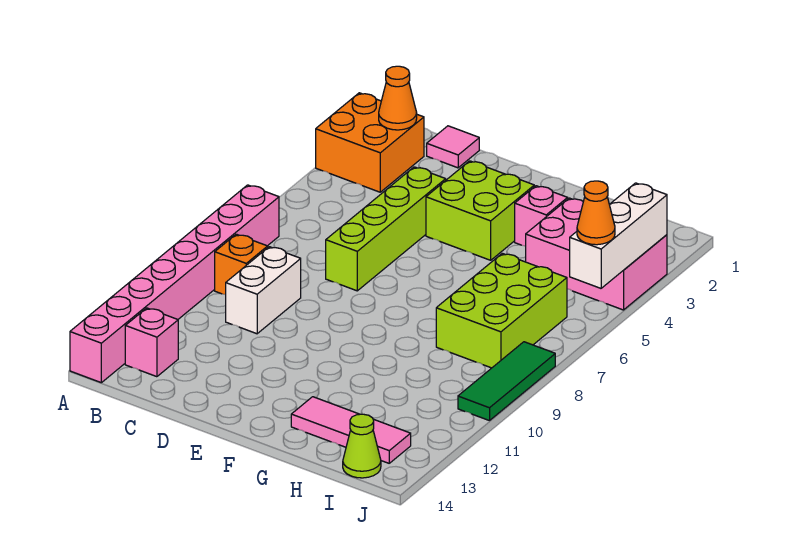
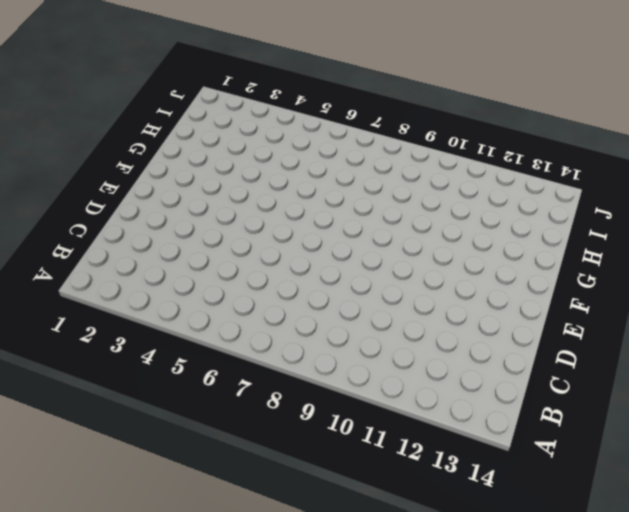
none -> orange 2x2 brick [316,93,424,192]
none -> pink 1x8 brick [70,185,279,383]
none -> orange 1x1 brick [215,234,268,295]

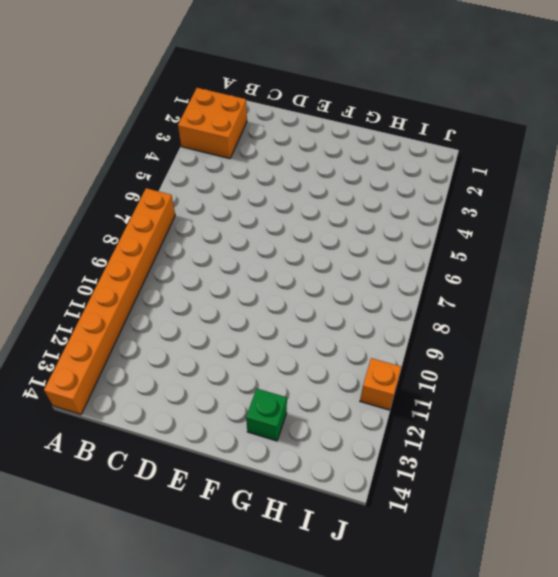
orange 1x8 brick [44,188,175,414] -> pink 1x8 brick [70,185,279,383]
green 1x1 brick [246,389,287,441] -> pink 1x3 tile [291,397,411,463]
orange 1x1 brick [360,358,401,410] -> orange 1x1 brick moved to [215,234,268,295]
none -> pink 1x1 brick [125,308,178,377]
none -> pink 1x1 tile [427,126,479,168]
none -> white 1x2 brick [226,247,301,334]

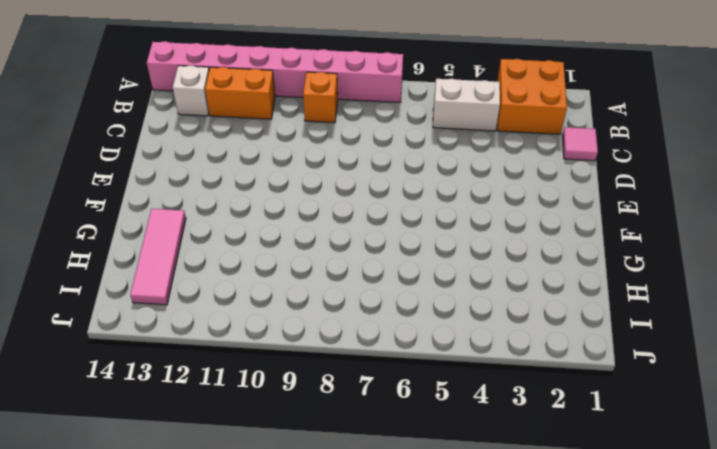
white 1x2 brick [433,79,500,131] -> white 1x2 brick moved to [226,247,301,334]
orange 1x2 brick [205,67,275,119] -> none
white 1x1 brick [173,65,209,116] -> pink 1x1 brick [125,308,178,377]
none -> lime 1x4 brick [326,167,446,291]
none -> lime 2x2 brick [426,161,534,260]
none -> pink 1x1 brick [515,186,568,246]

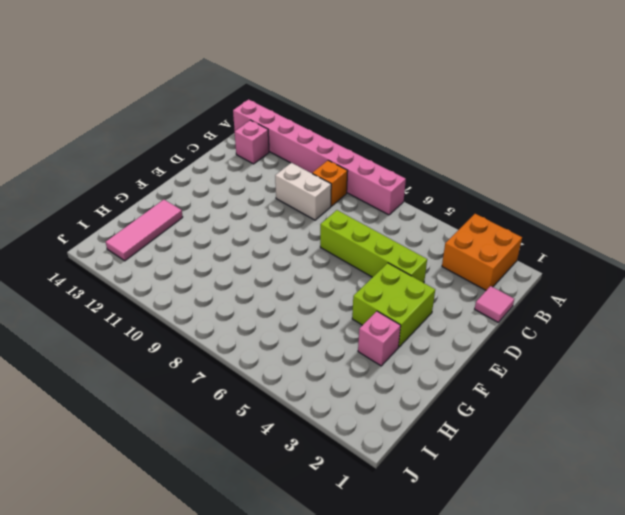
none -> pink 2x3 brick [526,198,667,310]
none -> lime 2x3 brick [436,253,567,368]
none -> lime 1x1 cone [343,414,381,478]

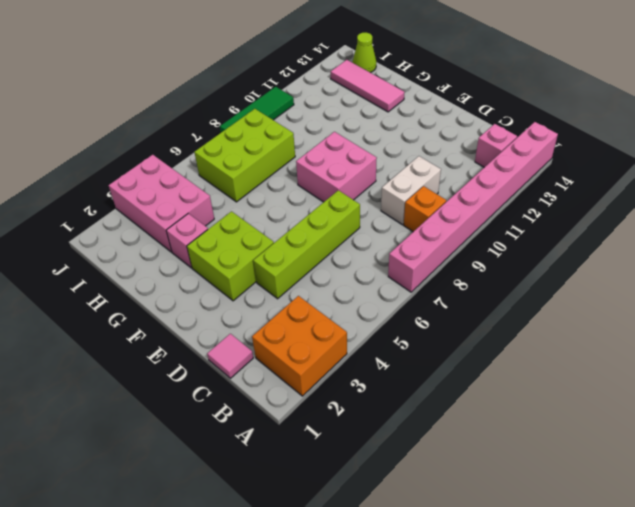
pink 2x2 brick [296,132,377,202] -> none
none -> orange 1x1 cone [379,66,417,130]
none -> white 1x3 brick [570,183,667,288]
none -> orange 1x1 cone [577,181,615,245]

